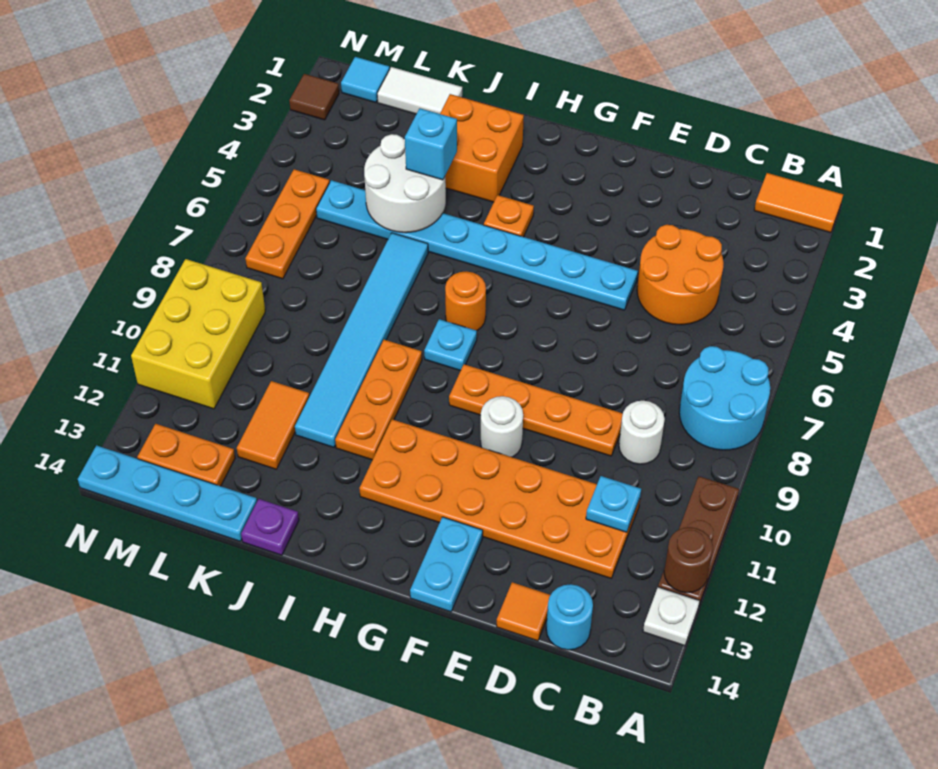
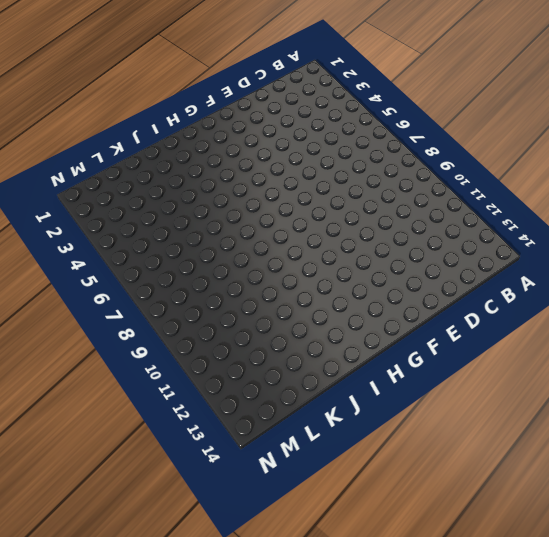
none -> orange 1x2 tile [754,173,843,233]
none -> cyan 2x2 round brick [679,346,770,450]
none -> brown 1x3 plate [658,476,739,605]
none -> white 1x1 plate [643,587,700,646]

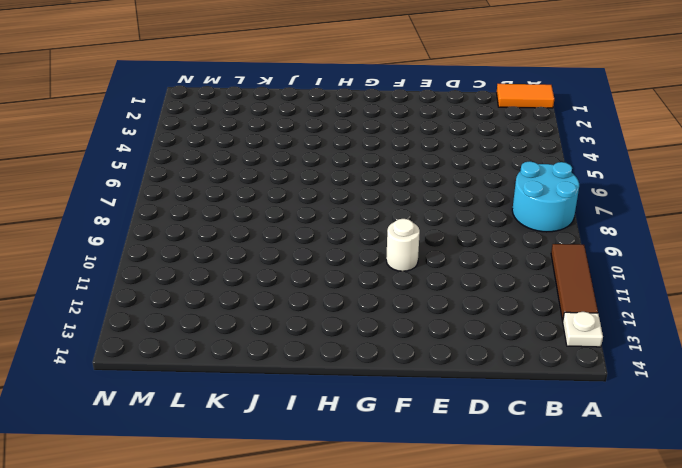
brown 1x3 tile [551,244,598,321] -> brown 1x3 plate [658,476,739,605]
none -> orange 2x2 round brick [637,225,724,325]
none -> white 1x1 round brick [619,401,665,464]
none -> orange 2x6 plate [359,419,640,578]
none -> cyan 1x1 round brick [546,584,593,650]

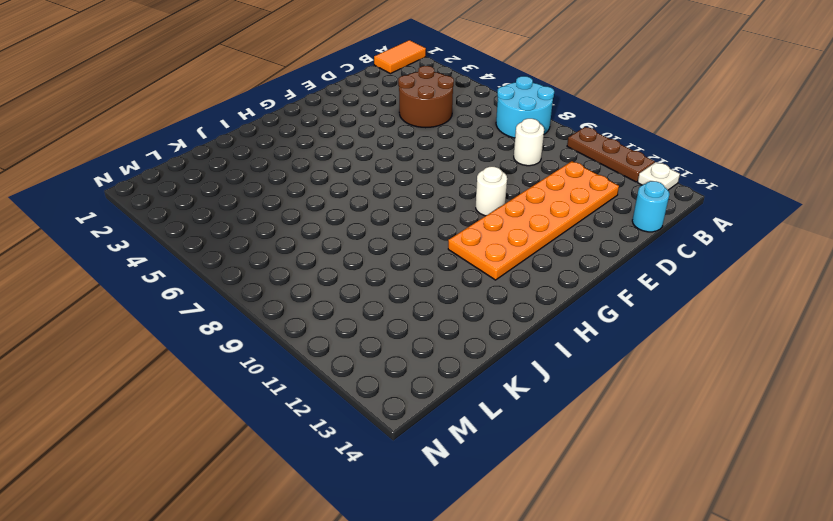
brown 2x2 round brick [398,66,454,128] -> orange 2x2 round brick [637,225,724,325]
none -> orange 1x4 plate [449,364,623,456]
none -> orange 1x1 tile [497,582,550,641]
none -> cyan 1x8 plate [316,180,638,310]
none -> cyan 1x2 plate [410,517,483,612]

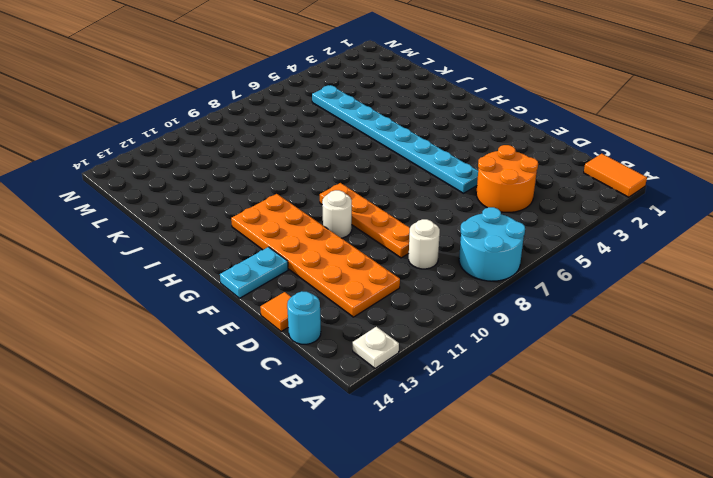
none -> brown 1x3 plate [658,476,739,605]
none -> orange 1x1 plate [484,195,534,237]
none -> orange 1x1 round brick [445,271,486,331]
none -> cyan 1x1 plate [424,319,477,371]

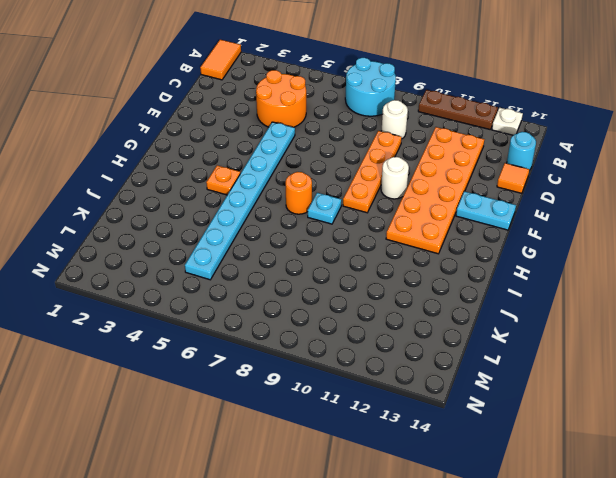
none -> orange 2x2 brick [440,94,524,202]
none -> orange 1x3 plate [335,340,422,460]
none -> cyan 1x6 tile [295,233,428,447]
none -> purple 1x1 plate [241,499,299,555]

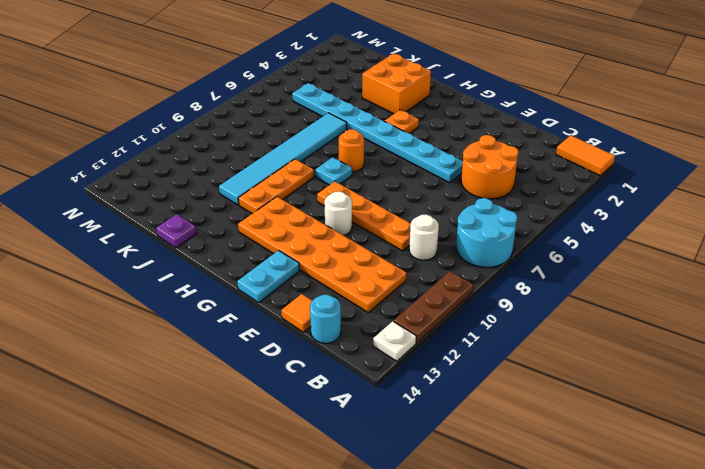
none -> white 1x2 tile [377,67,462,114]
none -> orange 1x2 tile [237,381,309,469]
none -> cyan 1x4 plate [78,445,257,541]
none -> orange 1x2 plate [137,424,235,486]

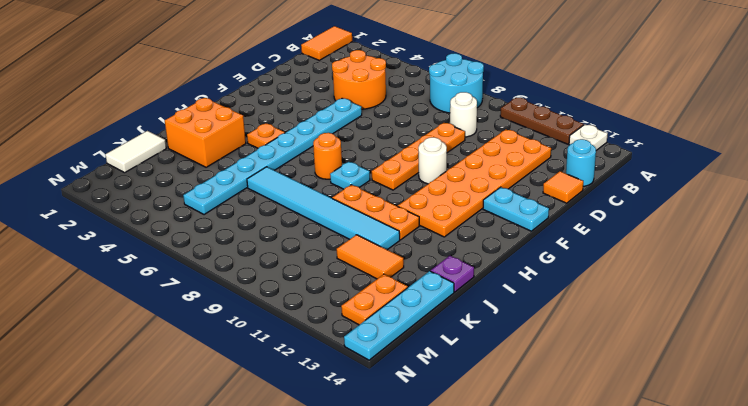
none -> cyan 1x1 tile [341,57,390,103]
none -> orange 1x3 plate [245,169,330,279]
none -> yellow 2x3 brick [131,259,265,409]
none -> brown 1x1 tile [289,74,339,120]

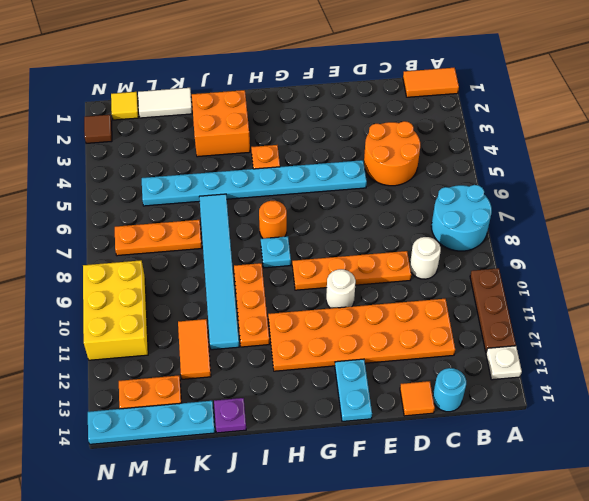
orange 1x3 plate [115,220,202,256] -> orange 1x3 plate turned to [245,169,330,279]
yellow 1x1 tile [111,92,139,120] -> cyan 1x1 tile [341,57,390,103]
none -> brown 1x1 round brick [664,527,713,593]
none -> cyan 1x1 plate [586,476,641,532]
none -> white 2x2 round brick [364,134,446,233]
none -> cyan 1x1 brick [405,108,457,180]

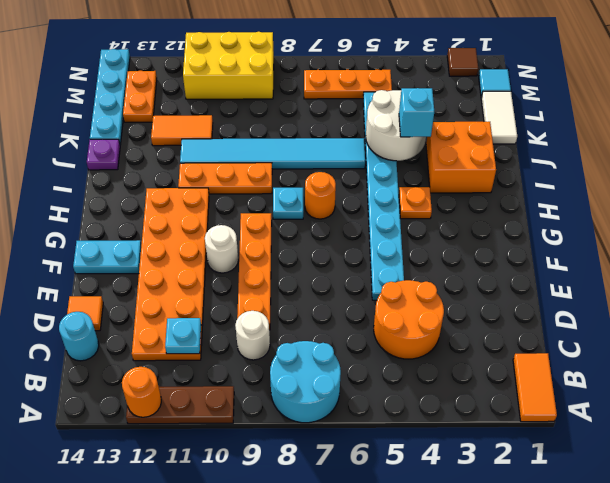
orange 1x1 round brick [122,367,161,417] -> brown 1x1 round brick [664,527,713,593]
none -> white 1x1 plate [643,587,700,646]

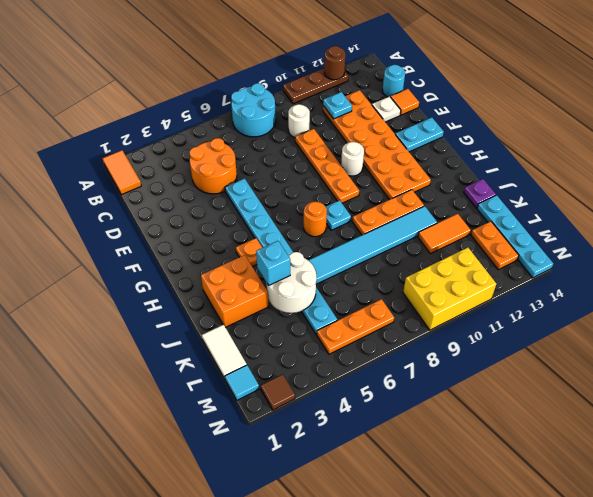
white 1x1 plate [372,96,401,122] -> white 1x1 plate moved to [643,587,700,646]

